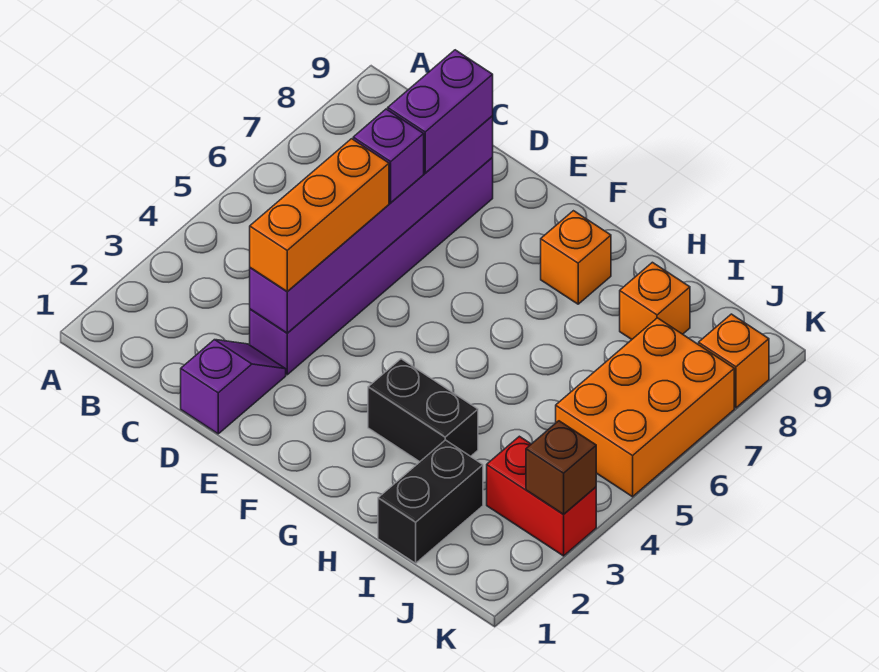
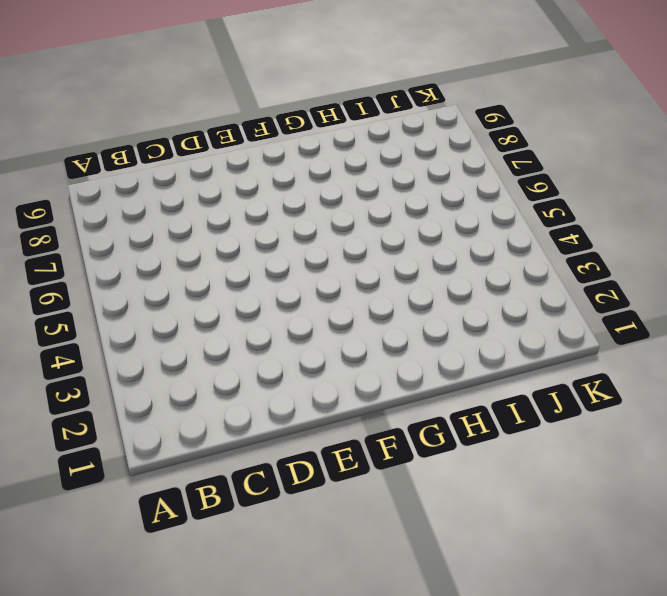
none -> purple 1x2 slope [181,340,286,434]
none -> purple 1x6 brick [250,158,493,375]
none -> black 1x2 brick [368,359,478,462]

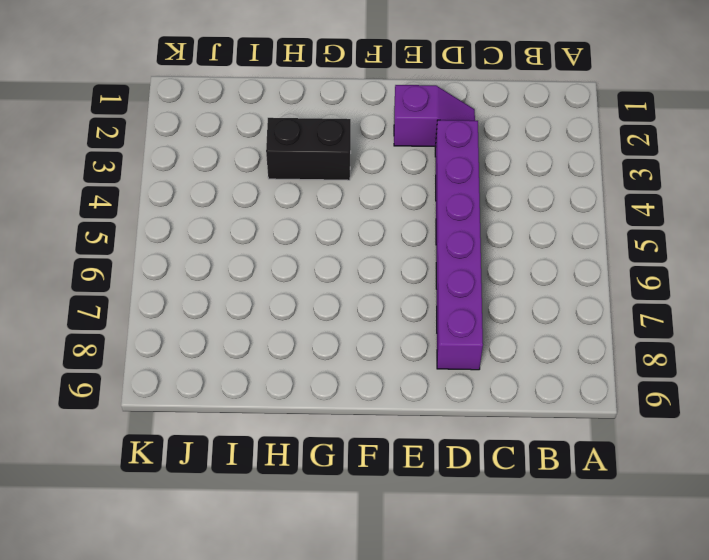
purple 1x2 slope [394,85,475,146] -> purple 1x2 slope turned to [181,340,286,434]
none -> orange 1x1 brick [541,211,611,304]
none -> black 1x2 brick [378,440,483,563]
none -> orange 1x1 brick [620,262,690,339]

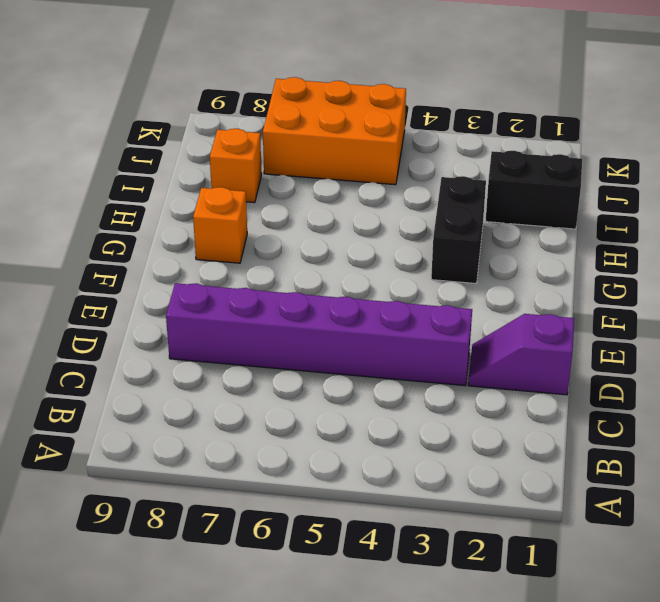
none -> red 1x2 brick [487,436,596,556]
none -> orange 1x1 brick [699,314,769,408]
none -> purple 1x6 brick [250,116,493,333]

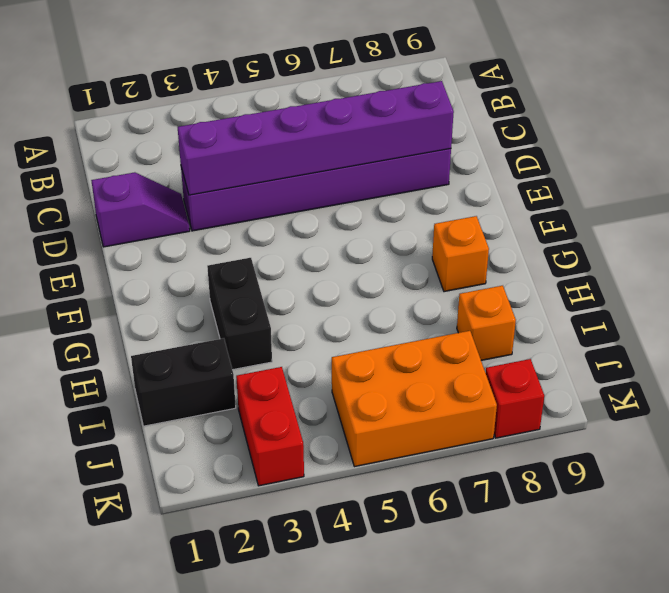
red 1x1 brick [486,359,544,438] -> orange 1x1 brick [699,314,769,408]
none -> brown 1x1 brick [526,421,596,514]
none -> orange 1x3 brick [250,139,389,292]
none -> purple 1x1 brick [353,109,424,203]

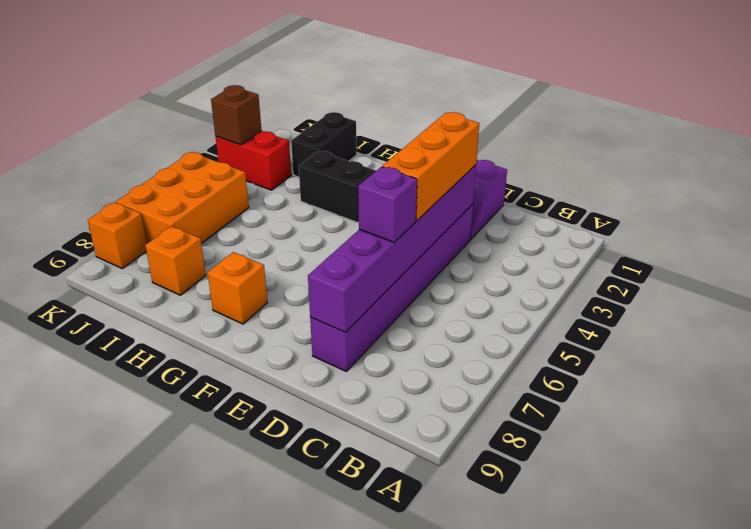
none -> purple 1x2 brick [388,50,493,173]

